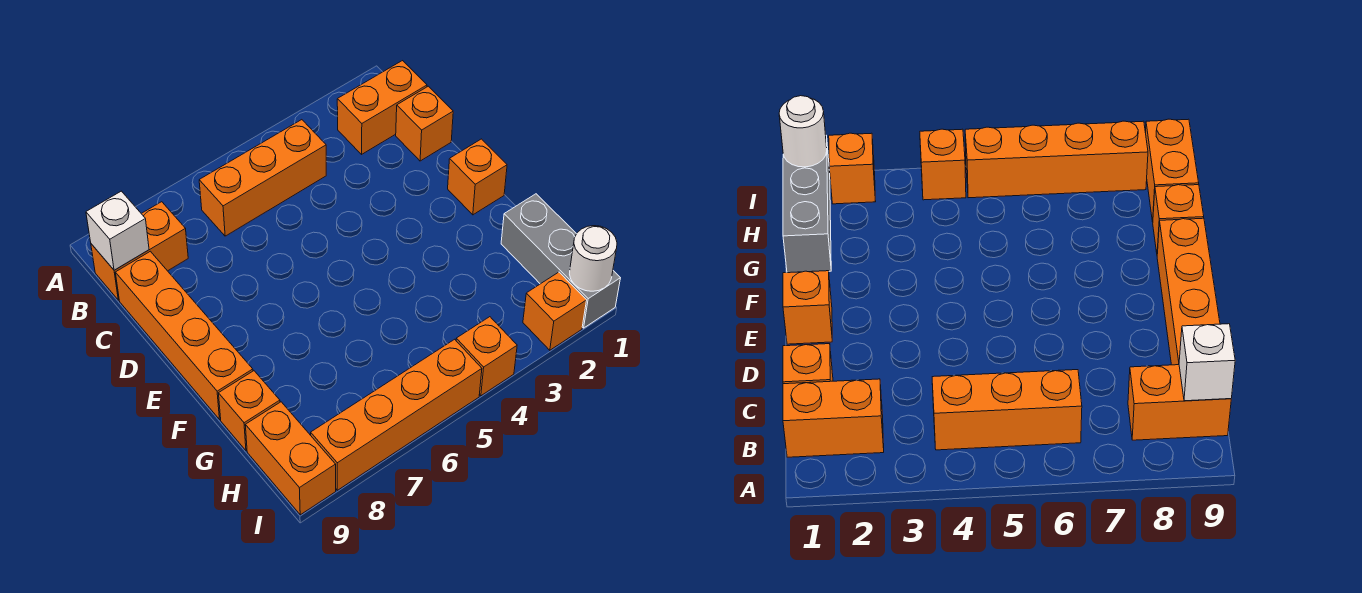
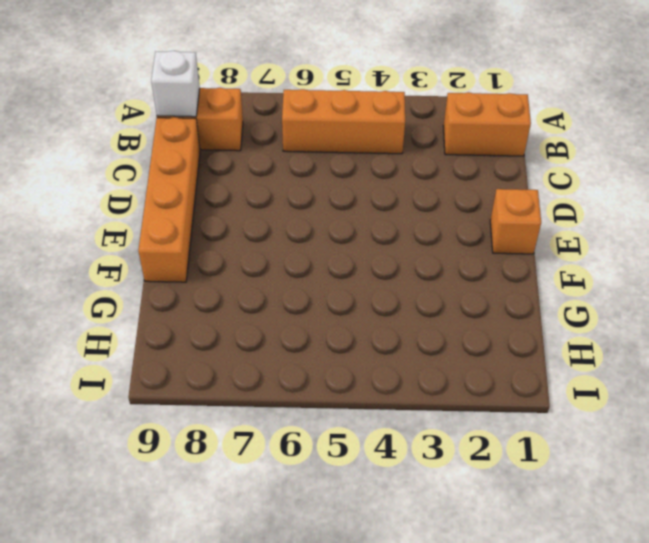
none -> orange 1x1 brick [396,86,453,161]
none -> grey 1x3 brick [501,194,620,328]
none -> orange 1x1 brick [219,371,280,451]

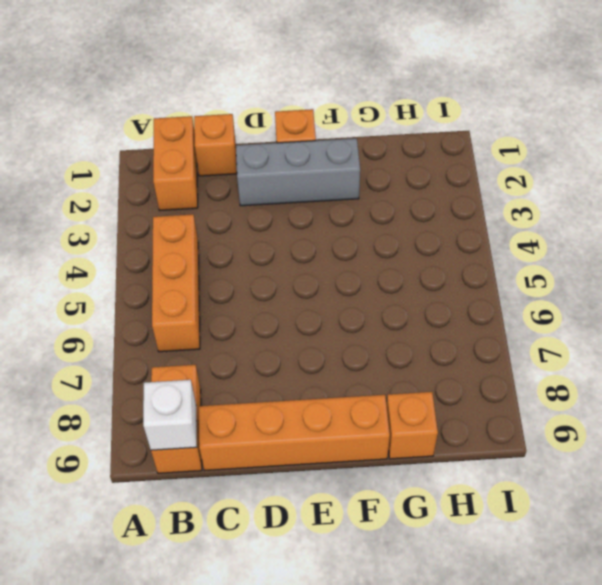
grey 1x3 brick [236,138,360,206] -> grey 1x3 brick moved to [501,194,620,328]
none -> orange 1x2 brick [245,402,336,515]
none -> orange 1x1 brick [523,272,587,350]
none -> orange 1x1 brick [456,317,517,396]

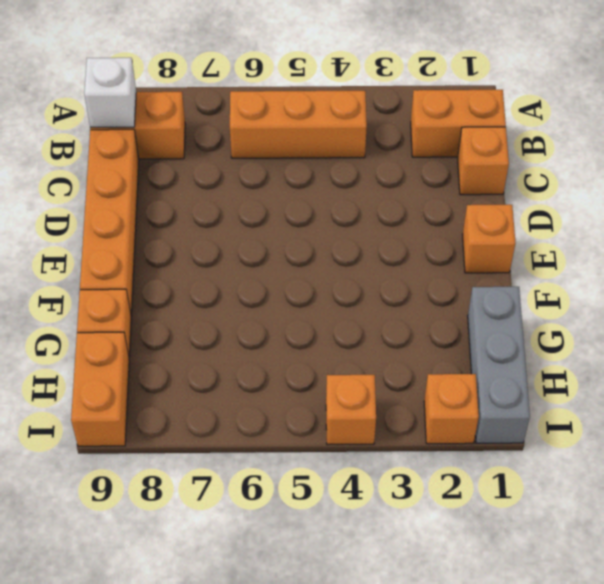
none -> orange 1x4 brick [311,339,482,490]
none -> white 1x1 round brick [570,226,617,291]

